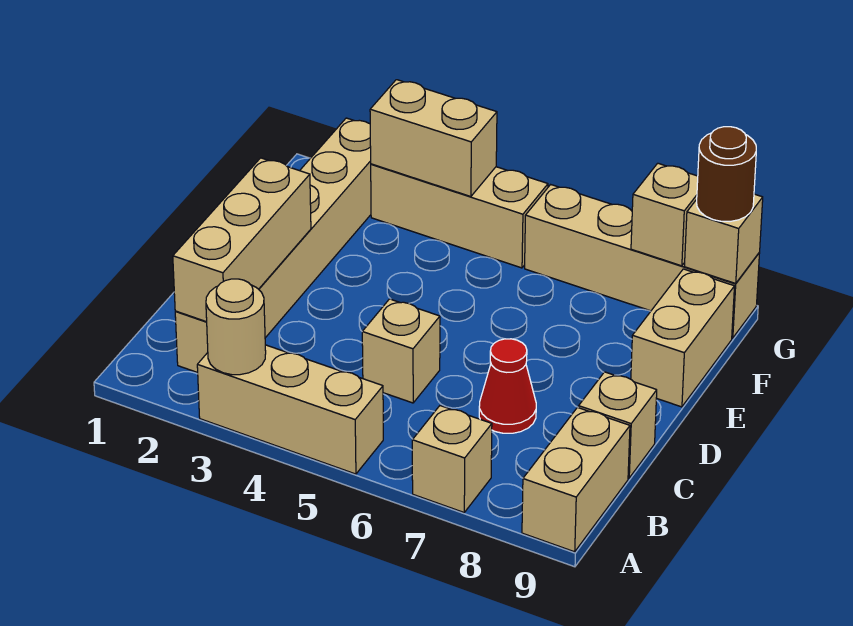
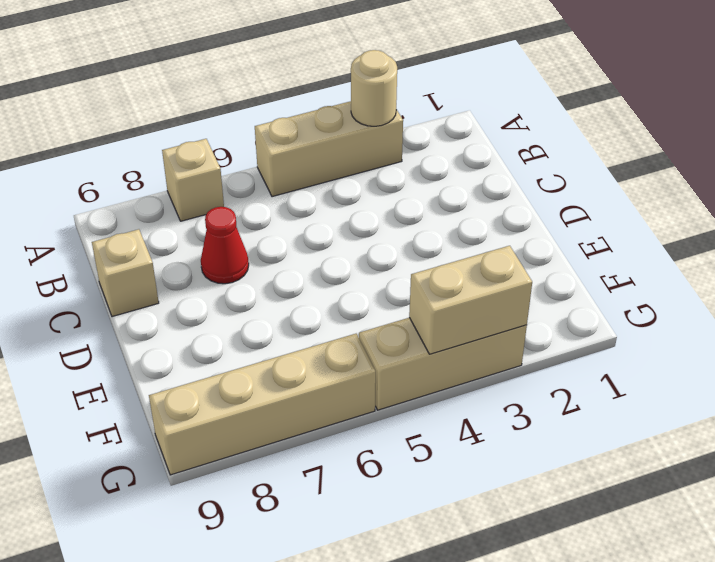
none -> tan 1x2 brick [522,407,630,552]
none -> tan 1x6 brick [175,118,371,373]
none -> tan 1x1 brick [362,299,440,403]

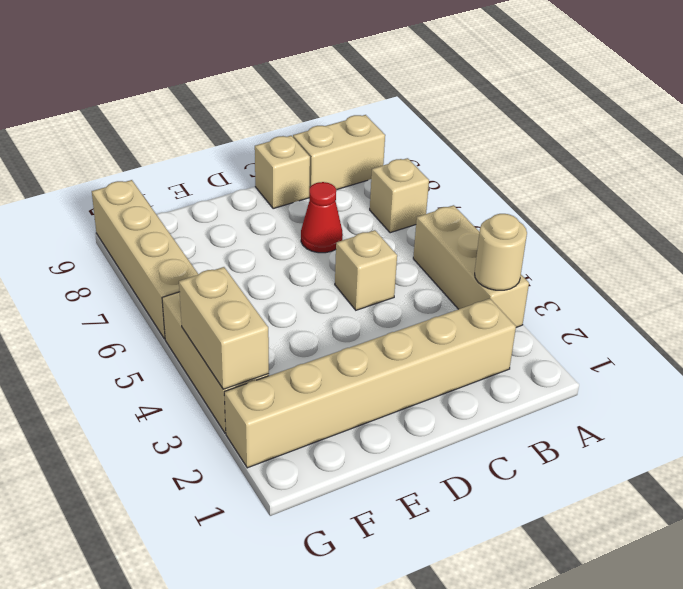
none -> tan 1x2 brick [631,269,734,407]
none -> tan 1x3 brick [173,158,311,322]
none -> tan 1x1 brick [631,163,698,266]

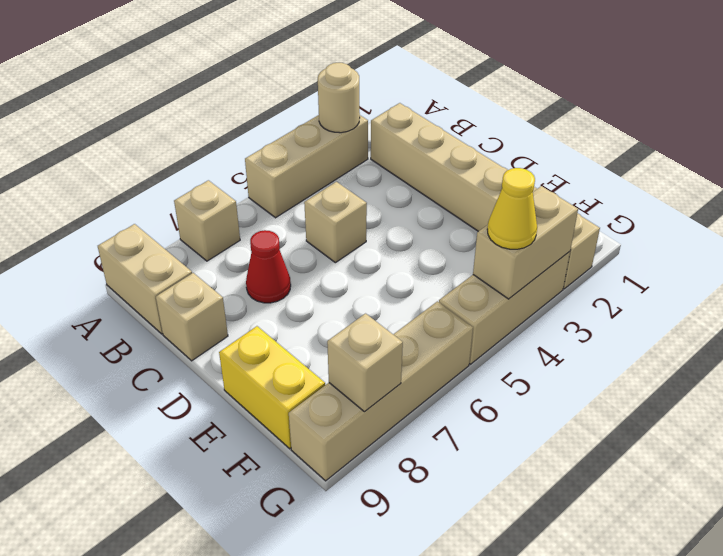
yellow 1x2 brick [219,326,325,449] -> tan 1x2 brick [631,269,734,407]
yellow 1x1 cone [487,168,537,249] -> none
none -> tan 1x3 brick [173,158,311,322]
none -> tan 1x1 brick [684,194,763,283]
none -> brown 1x1 round brick [697,127,756,221]

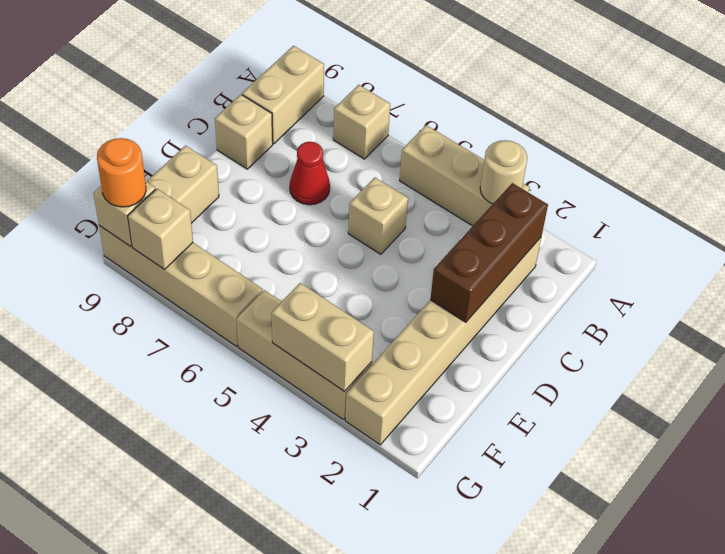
brown 1x3 brick [430,183,548,322] -> tan 1x3 brick [173,158,311,322]
orange 1x1 round brick [97,138,146,207] -> brown 1x1 round brick [697,127,756,221]

